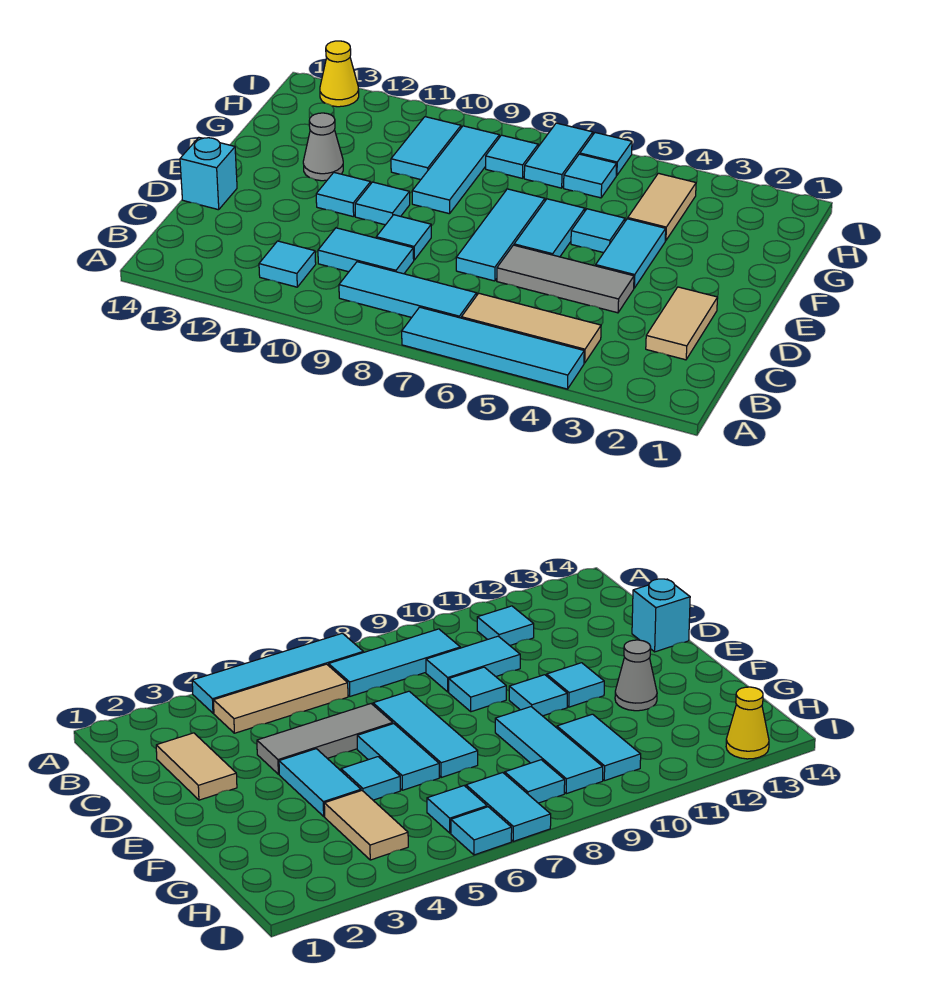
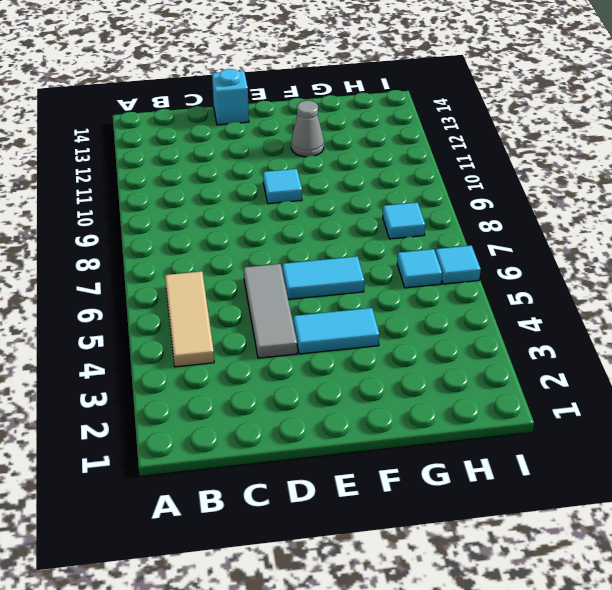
none -> cyan 1x4 tile [402,307,584,389]
none -> cyan 1x3 tile [339,262,477,318]
none -> cyan 1x1 tile [259,241,316,287]

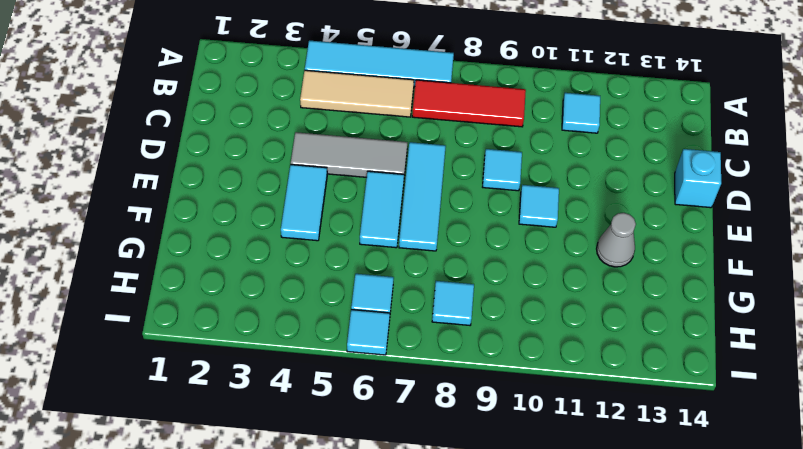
red 1x3 tile [412,80,526,127] -> cyan 1x3 tile [339,262,477,318]
none -> tan 1x2 tile [646,287,718,360]
none -> cyan 1x2 tile [318,228,414,274]
none -> cyan 1x1 tile [316,173,371,217]

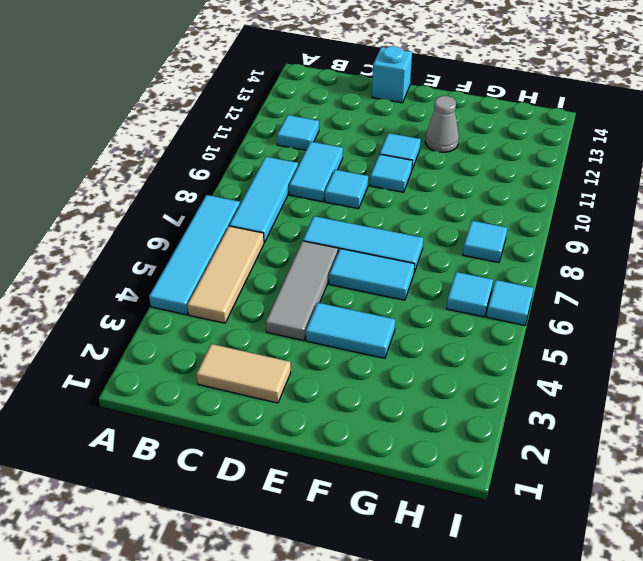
none -> cyan 1x1 tile [571,209,625,253]
none -> cyan 1x3 tile [412,126,499,214]
none -> tan 1x2 tile [628,173,696,241]

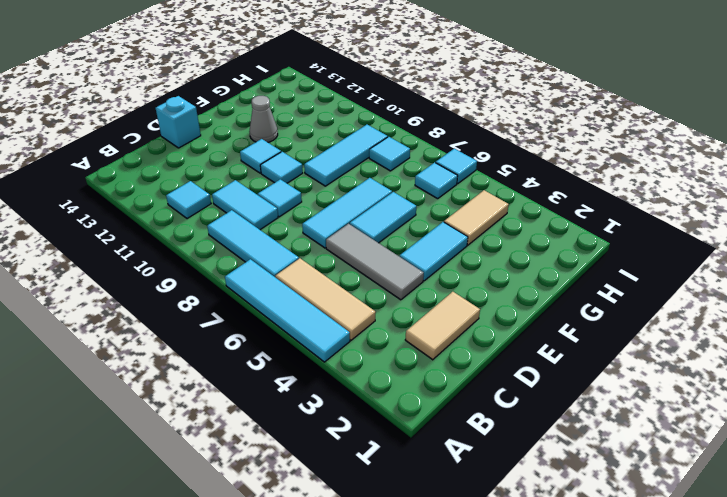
none -> cyan 1x1 tile [571,209,625,253]
none -> cyan 1x2 tile [391,117,461,180]
none -> cyan 1x2 tile [524,123,593,188]

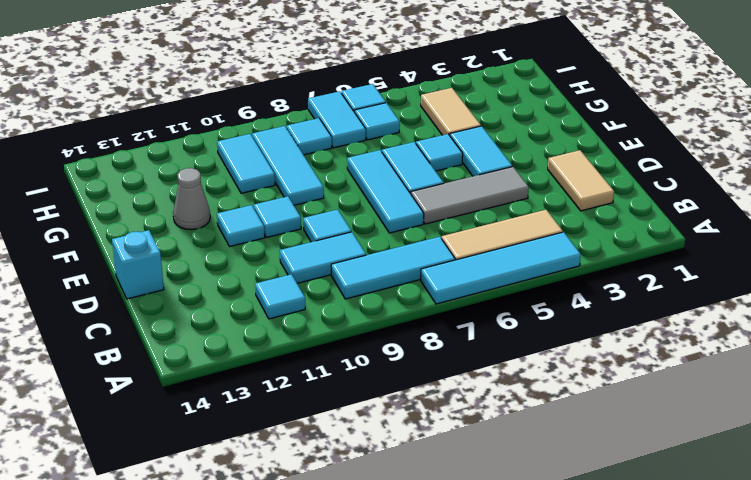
none -> yellow 1x1 cone [320,41,359,107]

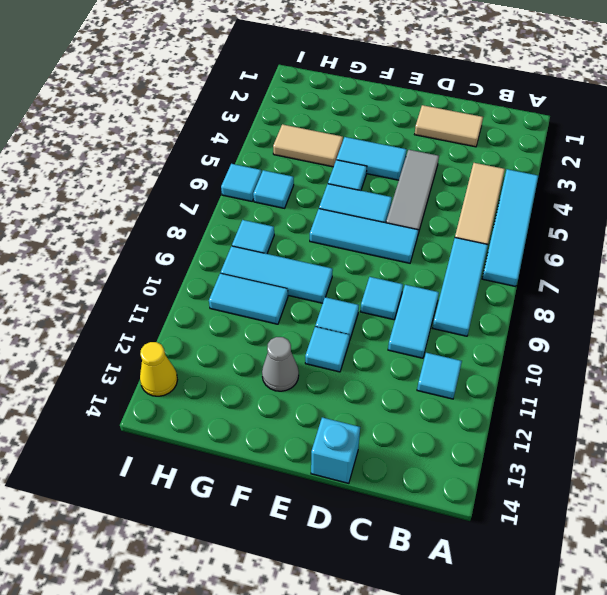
none -> cyan 1x2 tile [524,123,593,188]

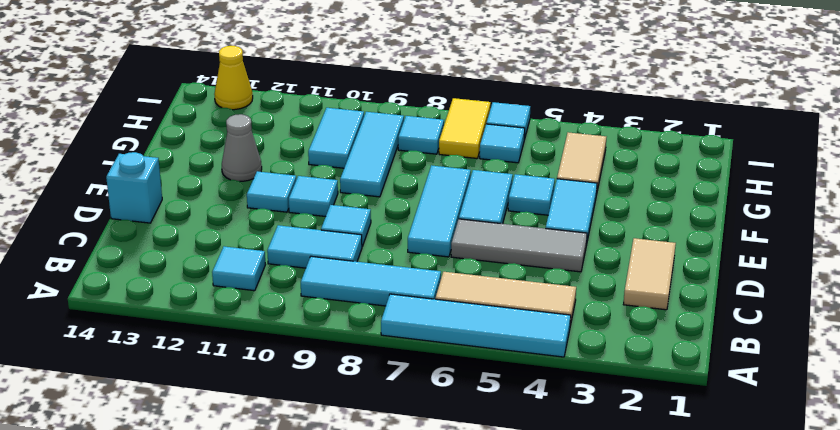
yellow 1x2 tile [439,98,491,158] -> cyan 1x2 tile [524,123,593,188]

